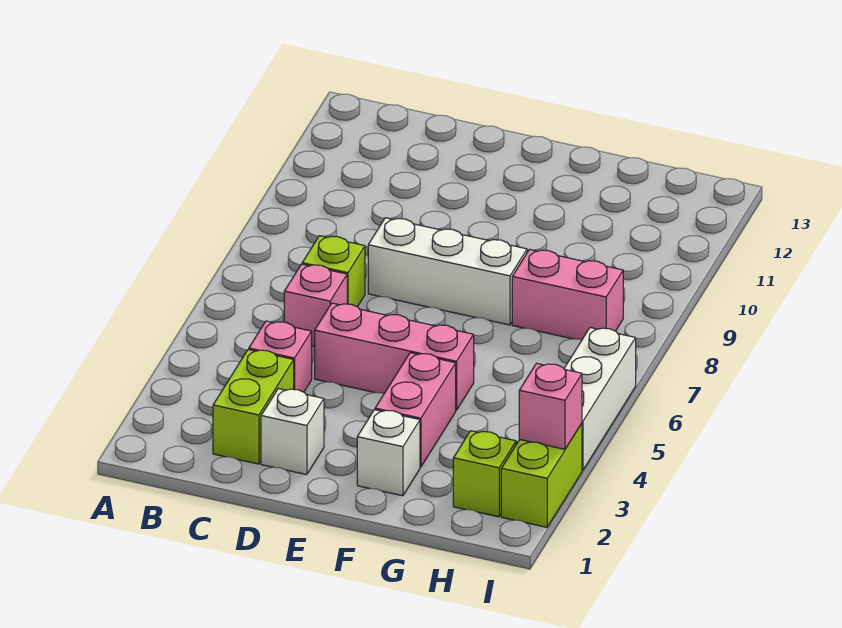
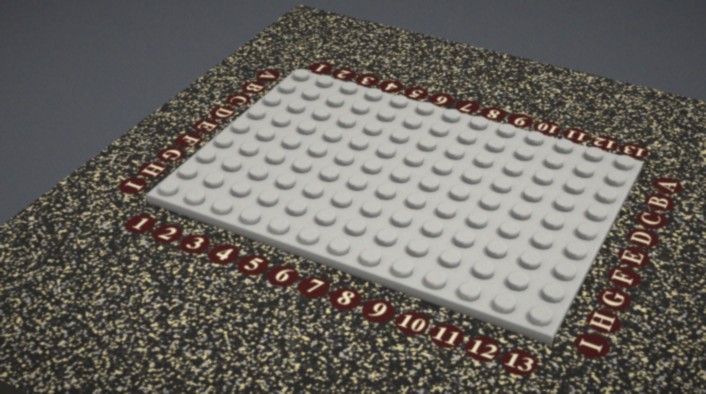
none -> lime 1x2 brick [213,350,294,464]
none -> pink 1x1 brick [249,321,312,392]
none -> pink 1x1 brick [284,264,347,347]

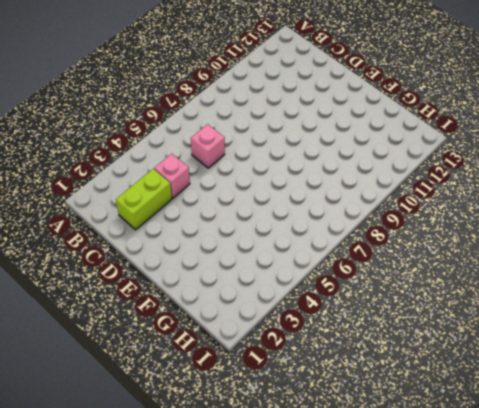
none -> lime 1x1 brick [302,236,365,307]
none -> white 1x1 brick [261,389,324,475]
none -> pink 1x3 brick [315,303,474,410]

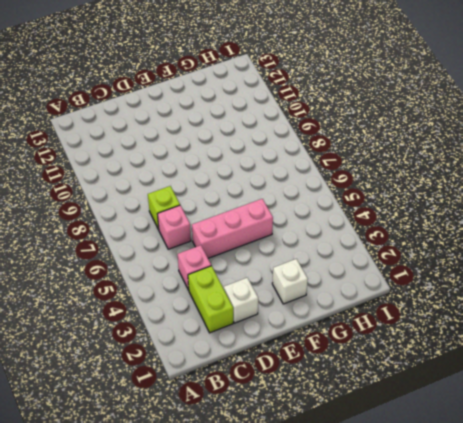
none -> white 1x3 brick [368,218,527,325]
none -> pink 1x2 brick [375,353,456,467]
none -> pink 1x2 brick [512,250,623,340]

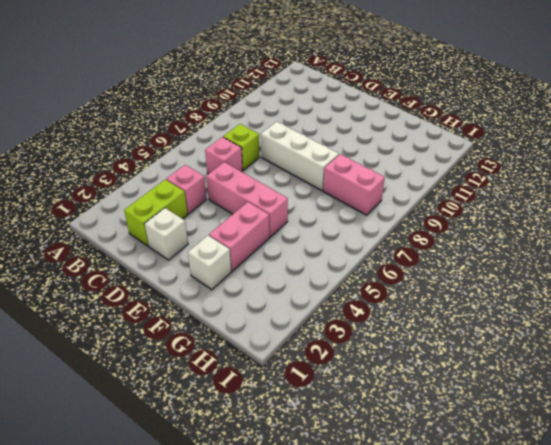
none -> lime 1x1 brick [453,431,516,517]
none -> lime 1x2 brick [501,423,582,527]
none -> white 1x3 brick [564,328,636,471]

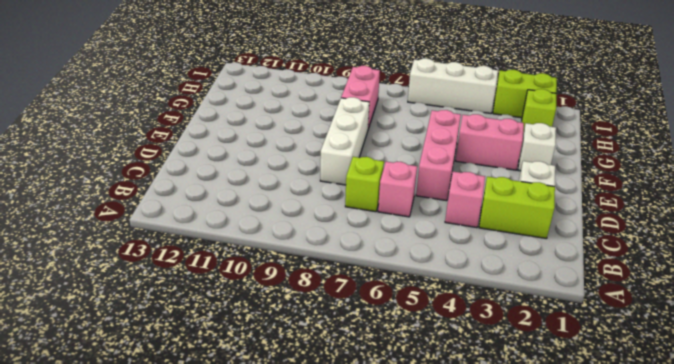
none -> pink 1x1 brick [519,363,582,449]

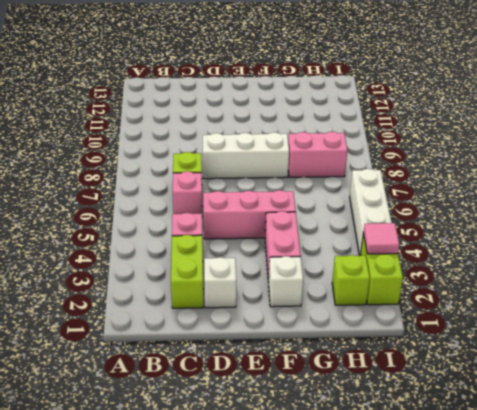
pink 1x1 tile [363,223,399,254] -> pink 1x1 brick [519,363,582,449]

